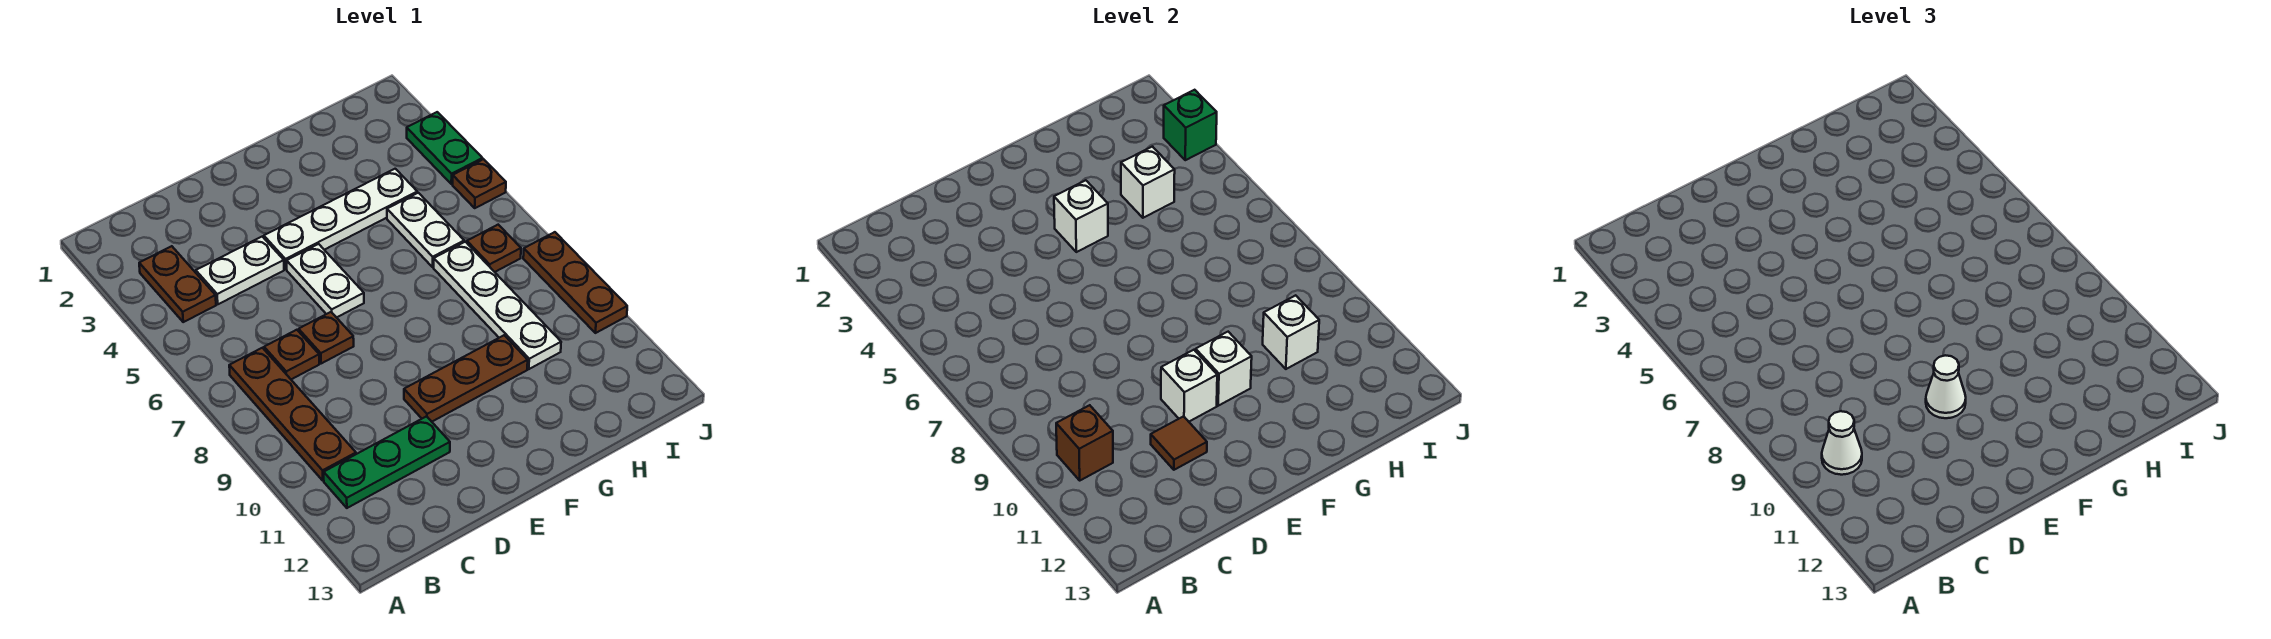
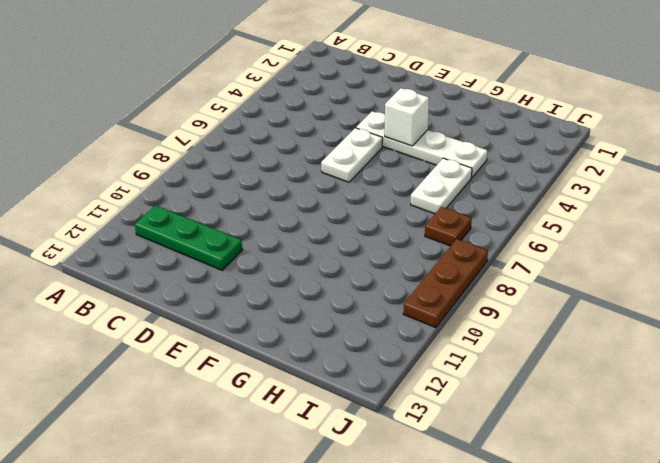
none -> brown 1x2 plate [139,246,216,322]
none -> brown 1x4 plate [229,348,356,480]
none -> white 1x2 plate [196,237,284,304]

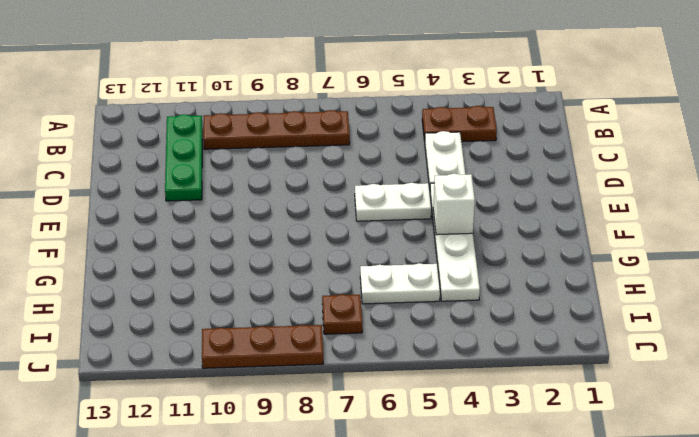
none -> brown 1x1 plate [264,330,319,379]
none -> brown 1x1 plate [299,312,354,364]
none -> brown 1x3 plate [404,335,528,422]

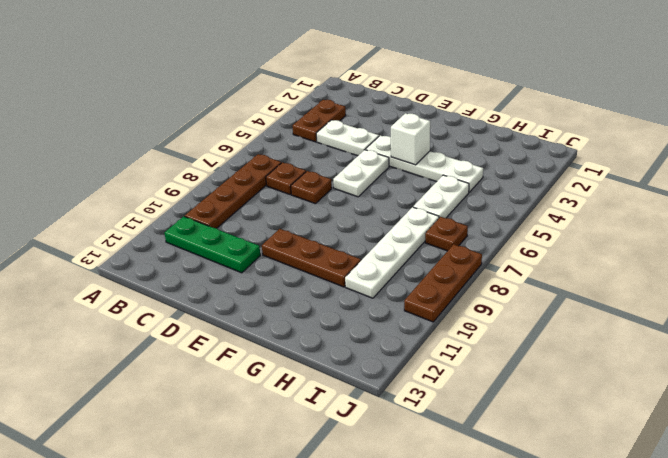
none -> green 1x2 plate [407,112,483,184]
none -> brown 1x1 plate [453,159,506,208]
none -> brown 1x1 brick [1056,405,1113,480]

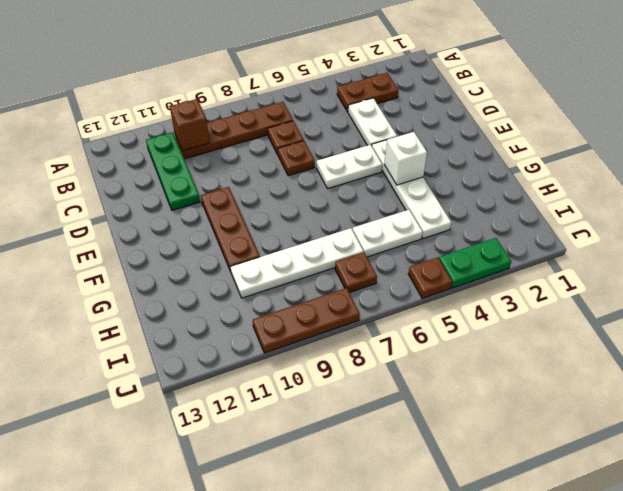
none -> brown 1x1 tile [1151,416,1207,470]
none -> white 1x1 brick [1161,350,1217,422]
none -> white 1x1 brick [1196,332,1252,406]

